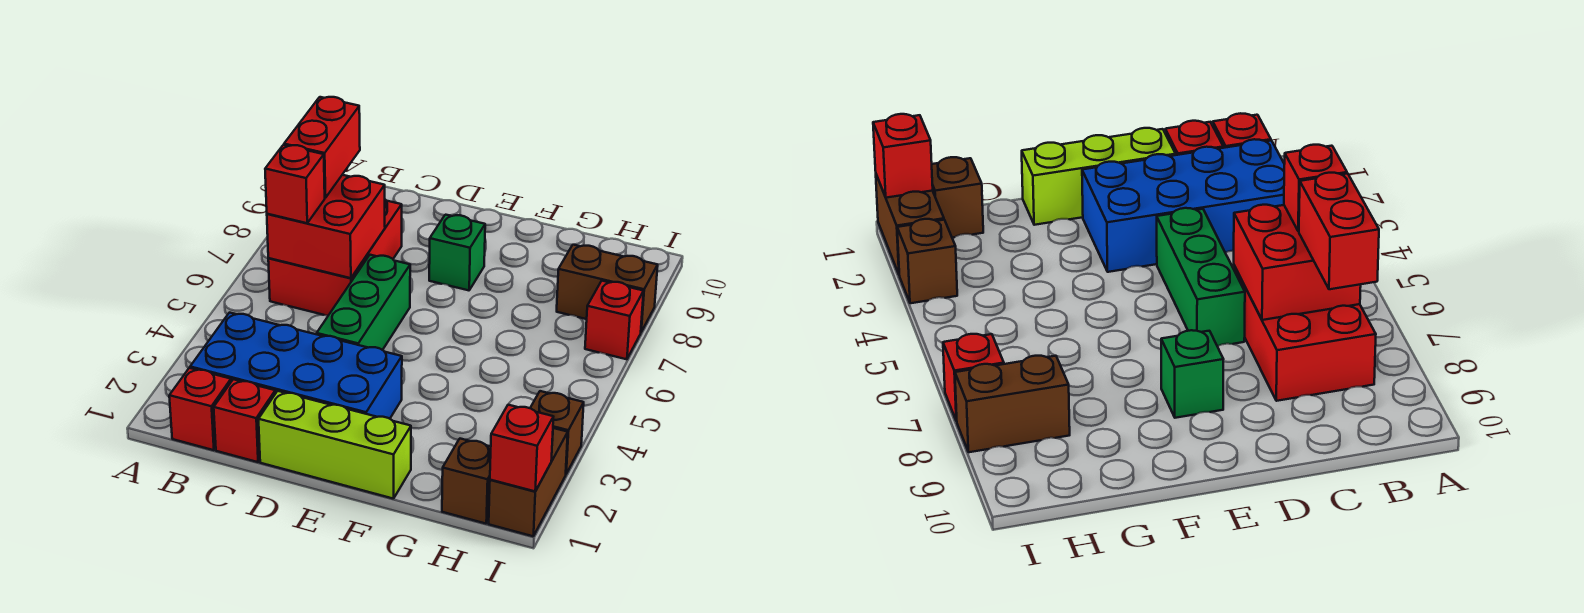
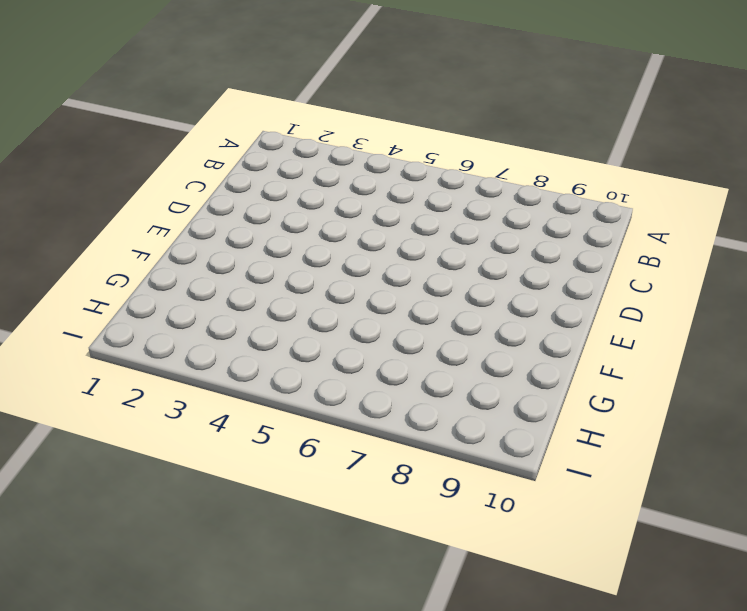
none -> red 1x1 brick [169,368,231,450]
none -> blue 2x4 brick [190,313,402,419]
none -> red 2x3 brick [268,200,402,316]

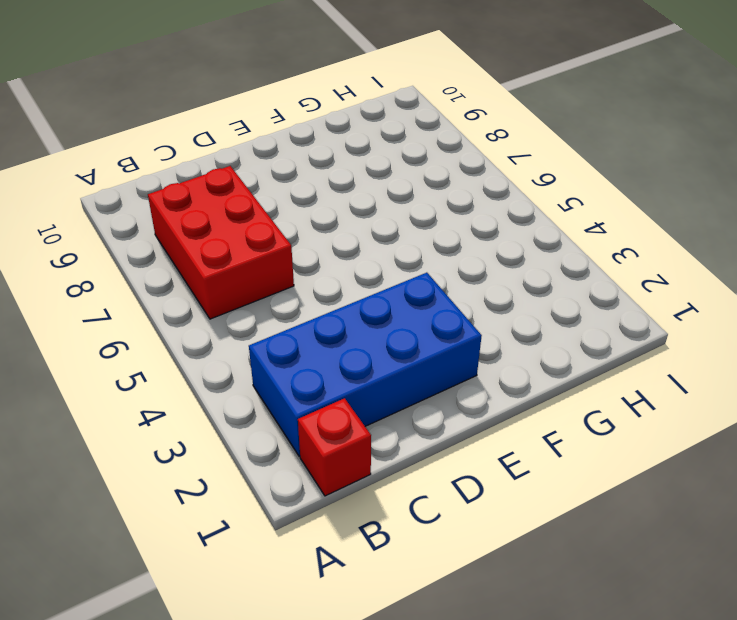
none -> red 1x1 brick [214,379,275,462]
none -> lime 1x3 brick [259,391,411,499]
none -> green 1x3 brick [317,255,410,350]

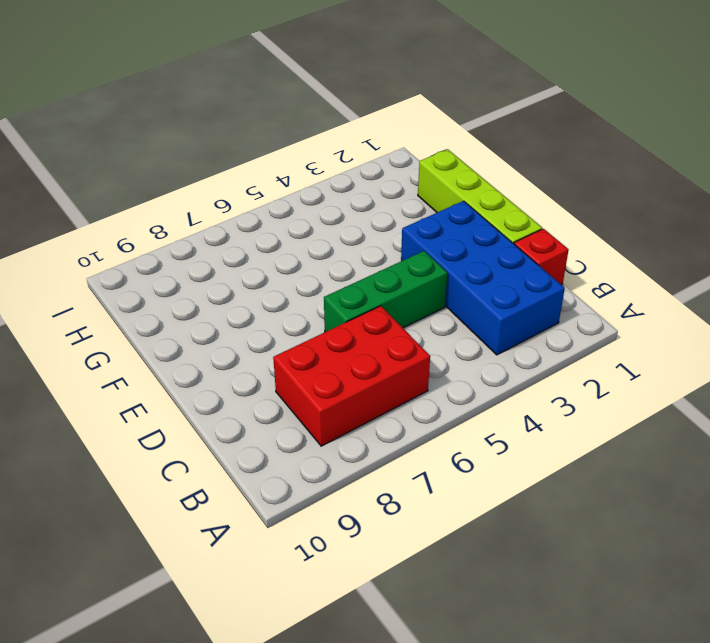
lime 1x4 brick [418,149,542,244] -> lime 1x3 brick [259,391,411,499]
none -> red 1x1 brick [169,368,231,450]
none -> green 1x1 brick [429,215,485,290]
none -> brown 1x1 brick [442,439,491,524]

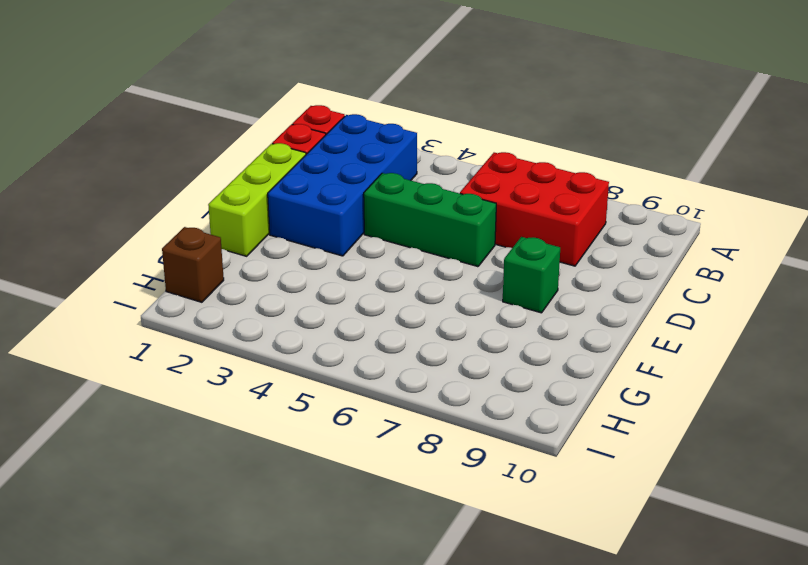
none -> brown 1x2 brick [557,245,658,332]
none -> brown 1x2 brick [489,428,568,536]
none -> brown 1x1 brick [530,391,584,474]

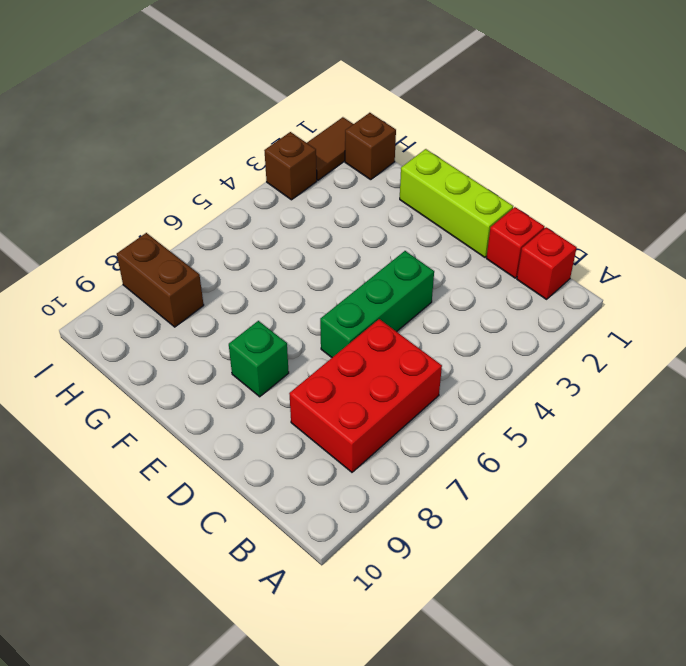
brown 1x2 tile [307,117,353,180] -> brown 1x2 brick [489,428,568,536]
none -> blue 2x4 brick [190,313,402,419]
none -> red 1x1 brick [585,281,644,359]
none -> red 2x2 brick [267,175,385,278]

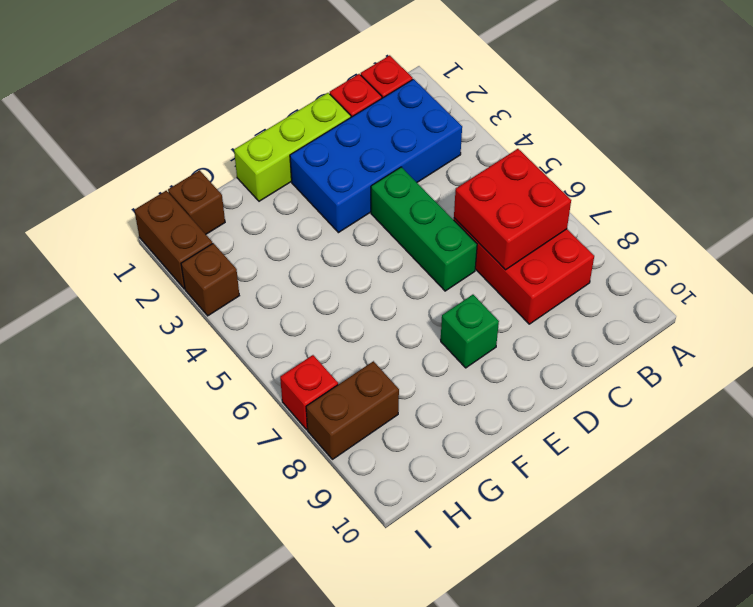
none -> red 1x1 brick [490,405,553,491]
none -> red 1x1 brick [265,145,325,223]
none -> red 1x2 brick [284,97,360,198]

